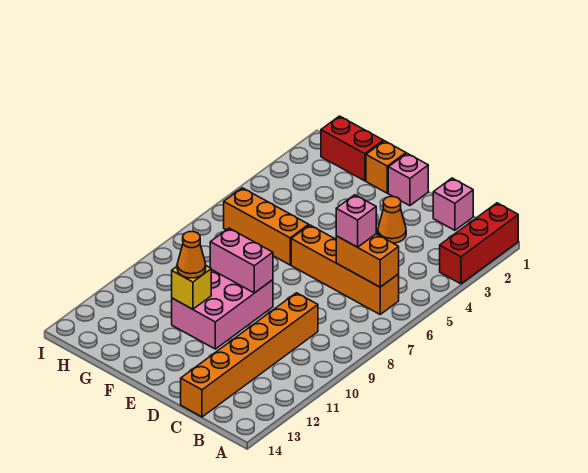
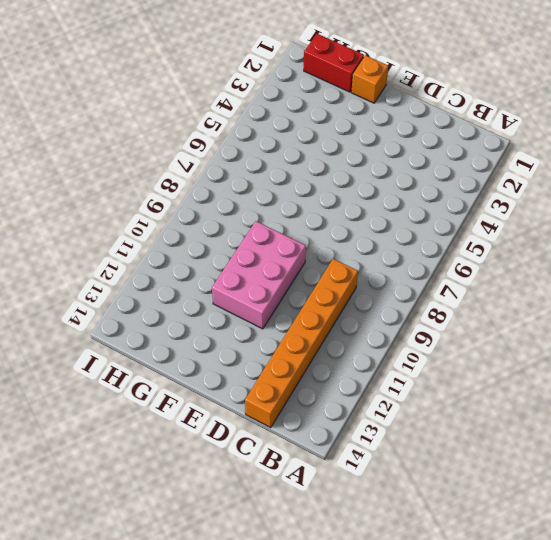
none -> red 1x3 brick [440,203,518,284]
none -> orange 1x4 brick [291,225,399,314]
none -> pink 1x1 brick [433,178,473,230]

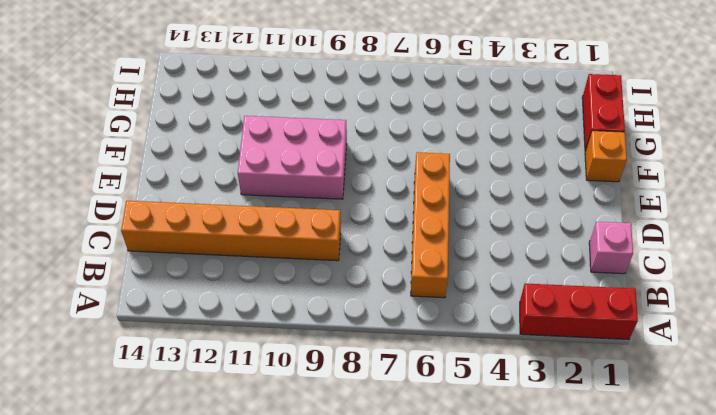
none -> orange 1x1 cone [378,197,406,243]
none -> pink 1x1 brick [388,153,428,206]
none -> orange 1x3 brick [224,188,309,265]

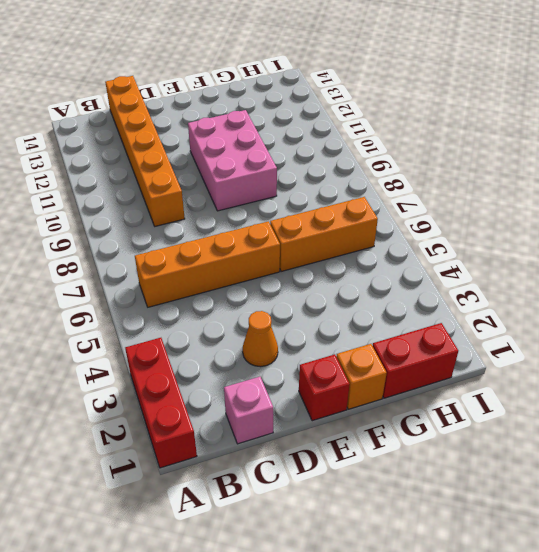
red 1x1 brick [299,354,350,421] -> pink 1x1 brick [388,153,428,206]
none -> orange 1x2 brick [336,234,399,287]
none -> pink 1x2 brick [210,228,273,293]
none -> yellow 1x1 brick [172,266,211,309]

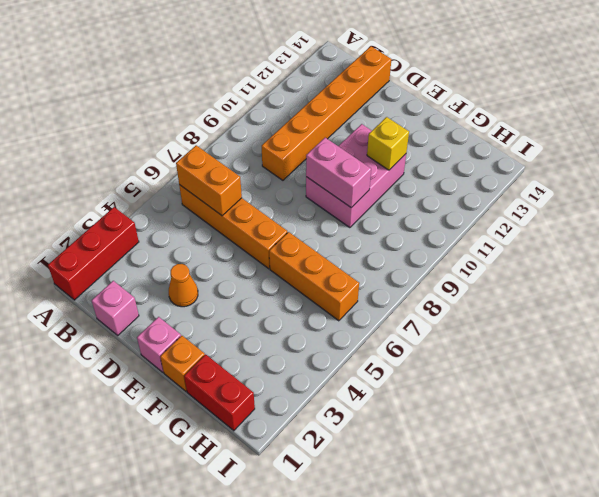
none -> pink 1x1 brick [336,195,376,247]
none -> orange 1x1 cone [177,232,206,278]

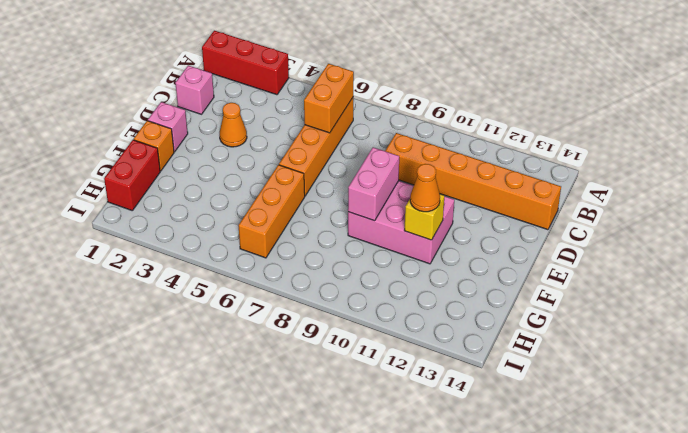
none -> pink 1x1 brick [336,195,376,247]

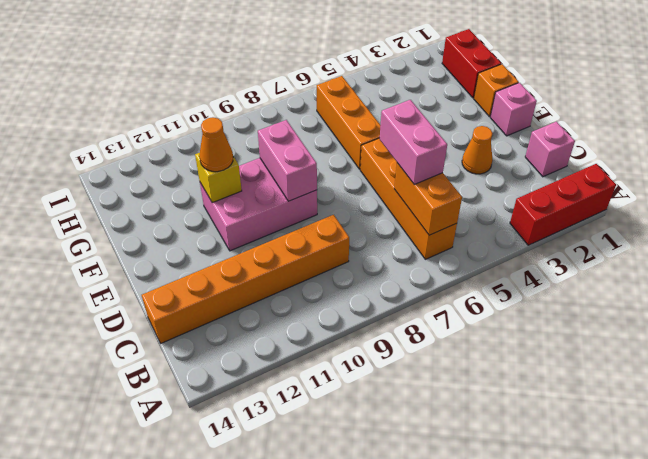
pink 1x2 brick [380,100,447,184] -> pink 1x1 brick [336,195,376,247]

